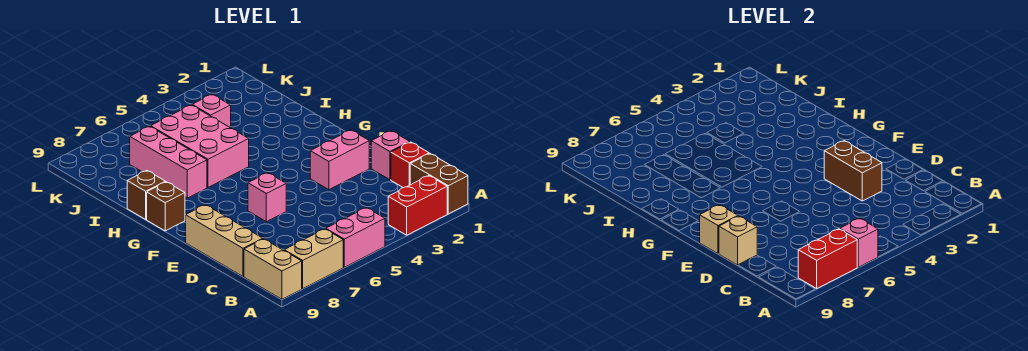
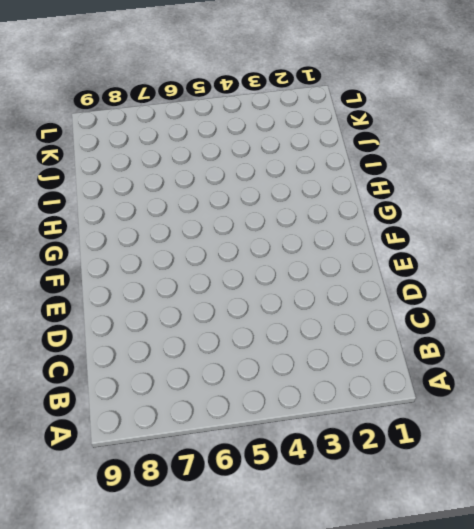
none -> brown 1x2 brick [410,154,468,214]
none -> red 1x2 brick [388,176,447,235]
none -> pink 1x2 brick [326,208,385,267]

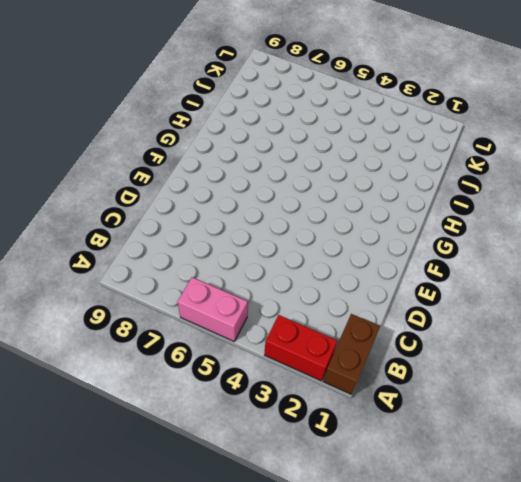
none -> tan 1x2 brick [284,229,343,288]
none -> tan 1x2 brick [244,239,302,299]
none -> red 1x1 brick [391,142,429,188]

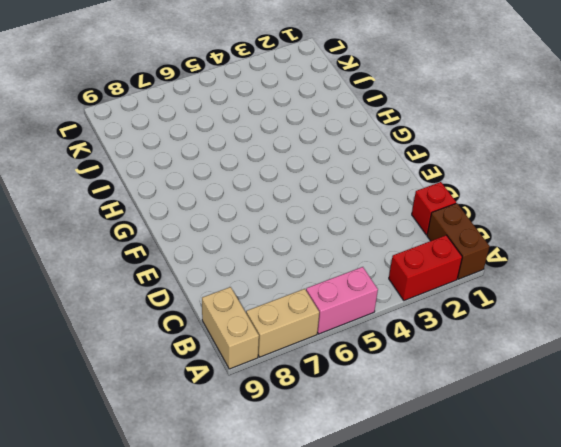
none -> tan 1x3 brick [186,205,263,276]
none -> pink 1x1 brick [371,131,410,180]
none -> pink 1x2 brick [310,130,369,190]

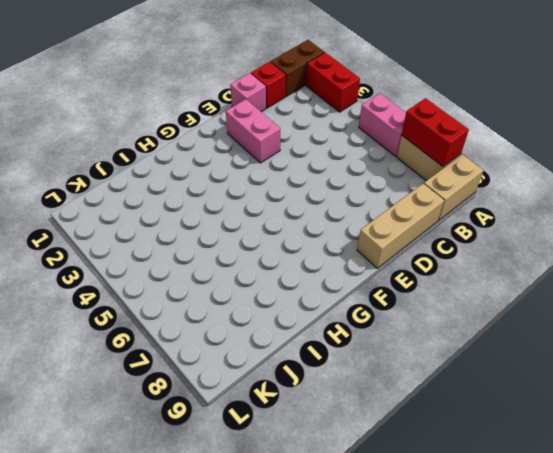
none -> pink 1x1 brick [248,173,286,222]
none -> brown 1x1 brick [147,182,185,231]
none -> pink 2x3 brick [151,105,249,187]

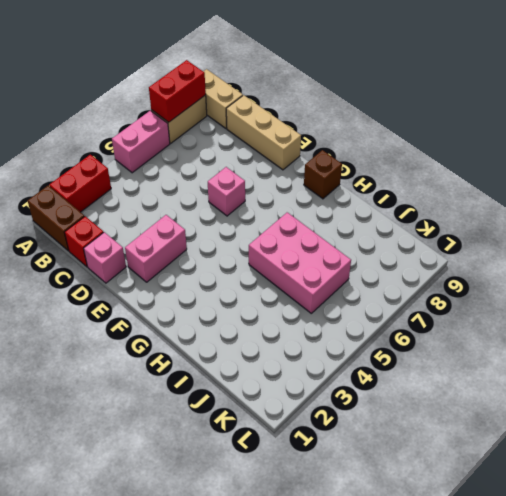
none -> pink 1x3 brick [130,126,207,198]
none -> brown 1x1 brick [127,171,166,219]
none -> pink 1x1 brick [192,94,231,128]

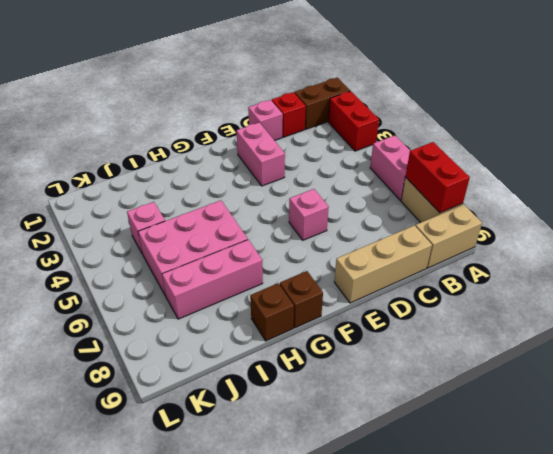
none -> pink 1x1 brick [840,218,878,267]
none -> brown 1x2 brick [824,141,882,201]
none -> tan 1x1 brick [719,216,757,265]

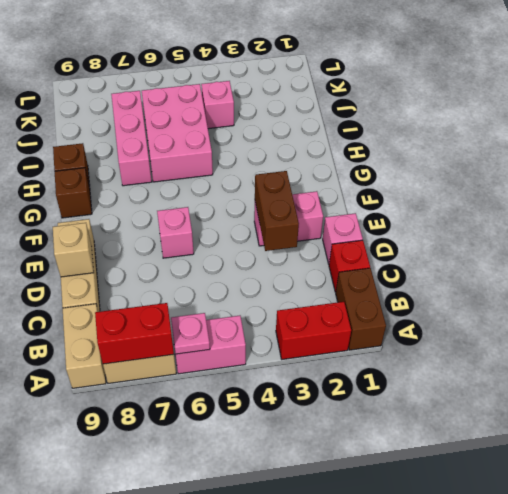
pink 1x1 plate [171,313,210,354] -> pink 1x1 brick [840,218,878,267]
none -> tan 1x1 brick [700,205,738,254]

